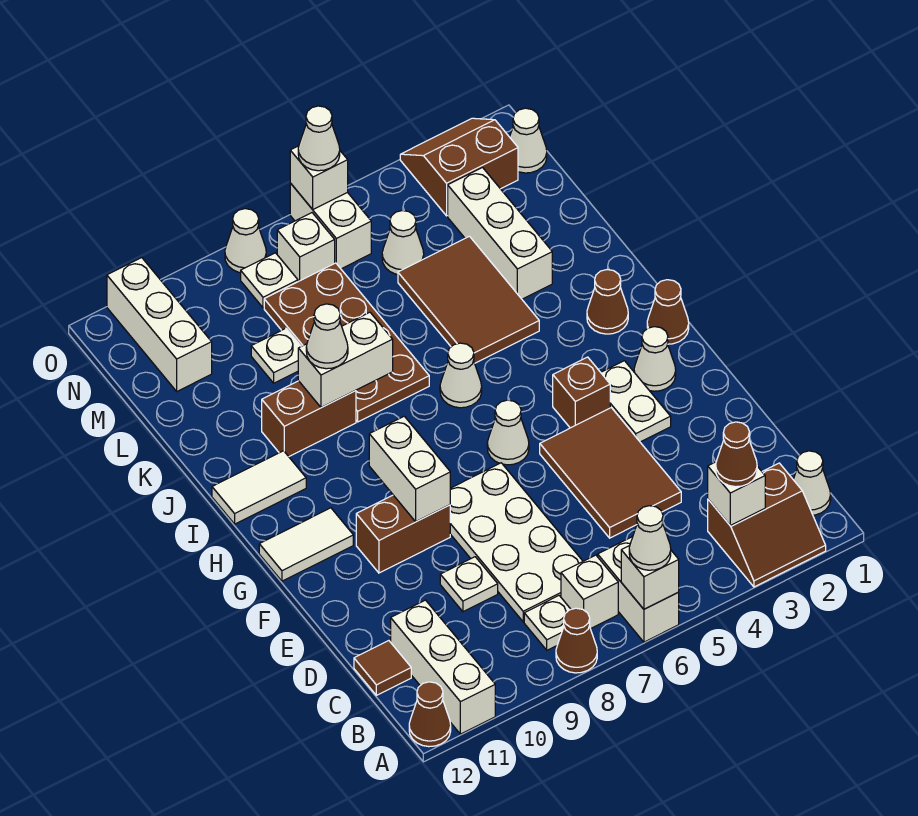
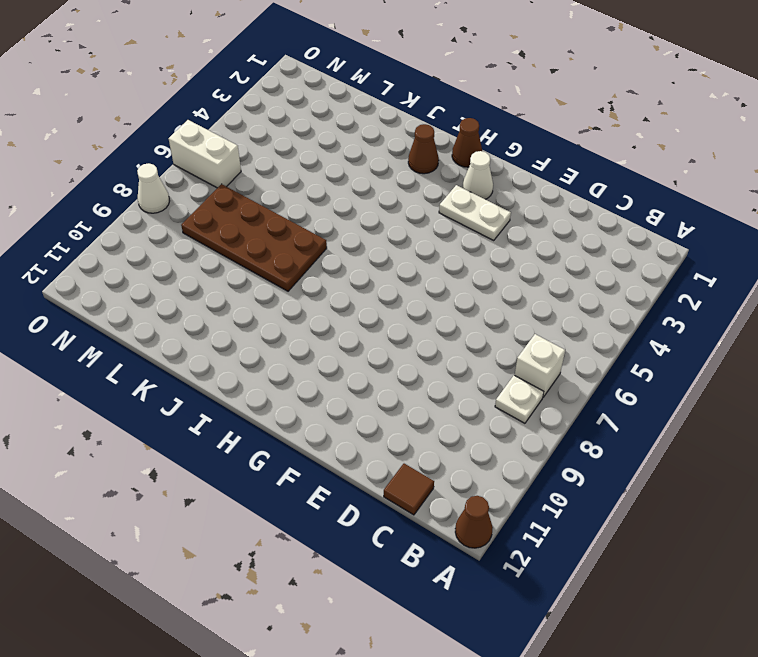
none -> brown 2x2 slope [708,463,826,587]
none -> white 1x2 brick [598,537,679,642]
none -> brown 1x1 cone [556,608,597,673]
none -> white 1x3 brick [391,600,495,734]

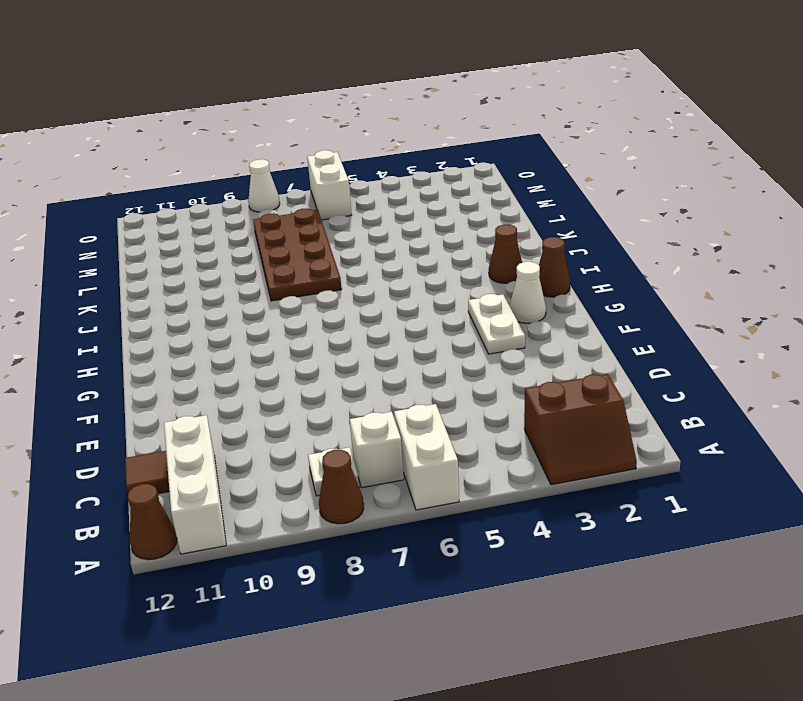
none -> white 1x1 cone [793,451,831,515]
none -> white 2x4 plate [450,463,583,622]
none -> brown 2x3 tile [540,408,681,538]
none -> white 1x1 plate [440,557,498,612]

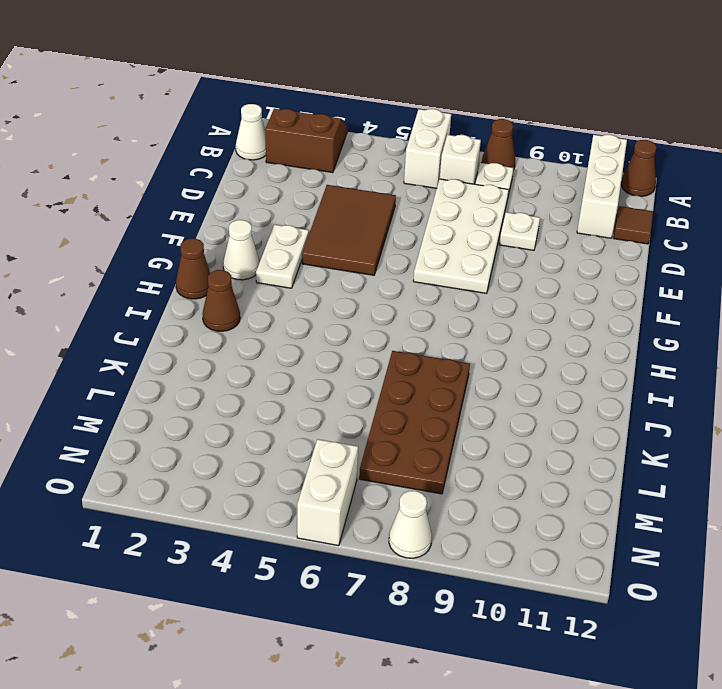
none -> brown 1x2 brick [356,495,450,573]
none -> brown 1x1 brick [553,357,610,428]
none -> white 1x1 cone [487,400,529,465]
none -> white 1x2 tile [259,508,353,581]

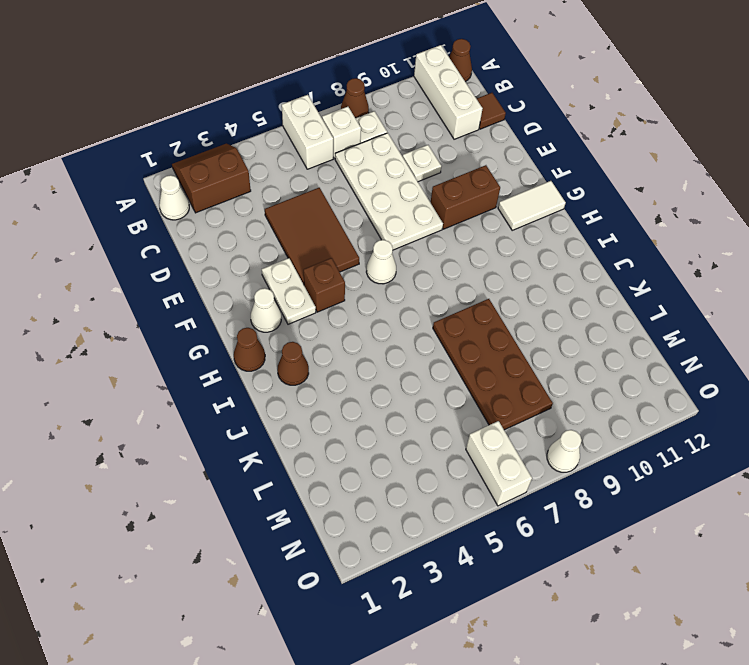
none -> white 1x1 cone [440,343,482,408]
none -> white 1x2 tile [212,451,306,524]
none -> brown 2x3 tile [398,236,539,363]
none -> brown 1x2 brick [262,381,356,456]

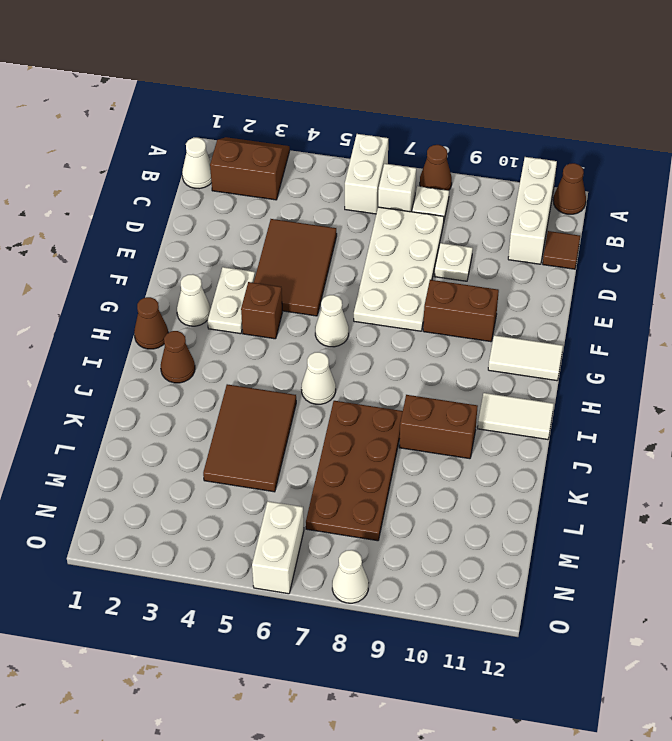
none -> white 1x3 brick [448,168,552,299]
none -> white 1x1 plate [251,328,301,383]
none -> white 1x1 cone [382,211,424,274]
none -> white 1x3 brick [107,258,212,391]

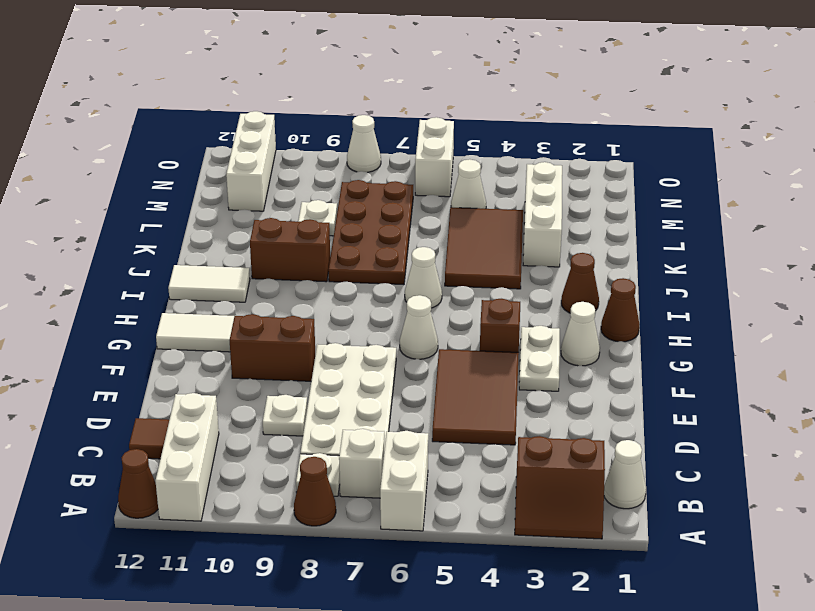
none -> white 1x1 cone [510,108,547,173]
none -> brown 2x2 slope [400,118,518,216]
none -> white 1x1 brick [277,213,335,282]
none -> white 1x1 plate [241,253,298,308]

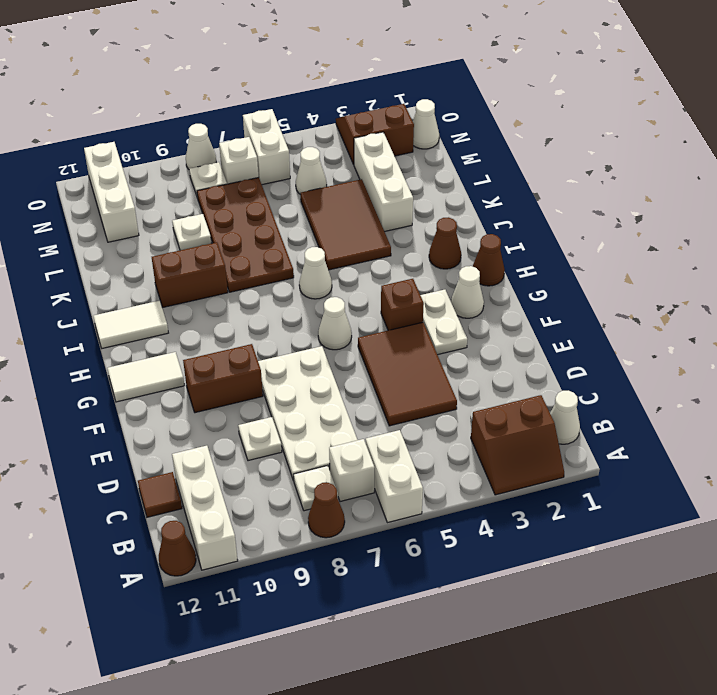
none -> white 1x1 brick [621,546,679,609]
none -> white 1x1 brick [708,462,765,525]
none -> white 1x2 brick [369,416,450,522]
none -> white 1x2 brick [298,312,393,408]

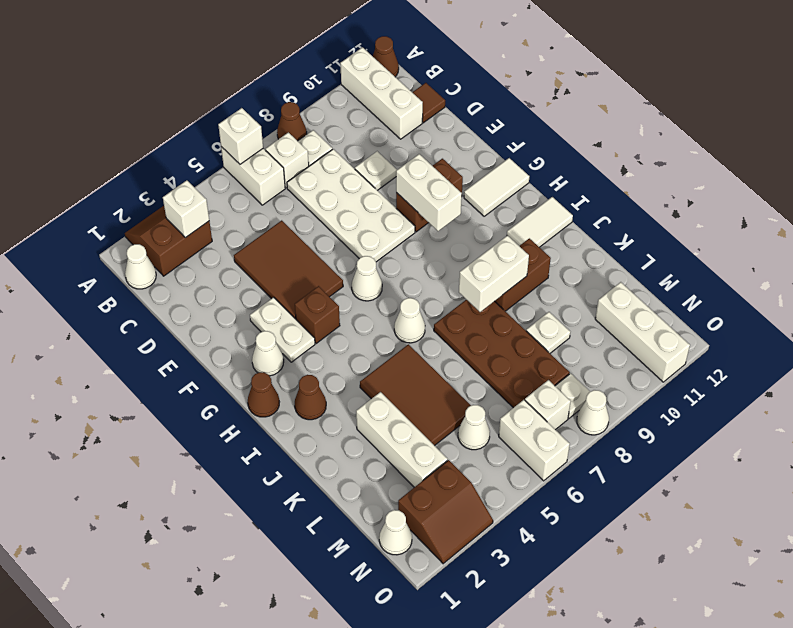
none -> white 1x1 brick [290,146,348,209]
none -> white 1x1 cone [629,506,671,570]
none -> brown 1x1 cone [716,422,757,487]
none -> white 1x1 cone [306,304,348,369]

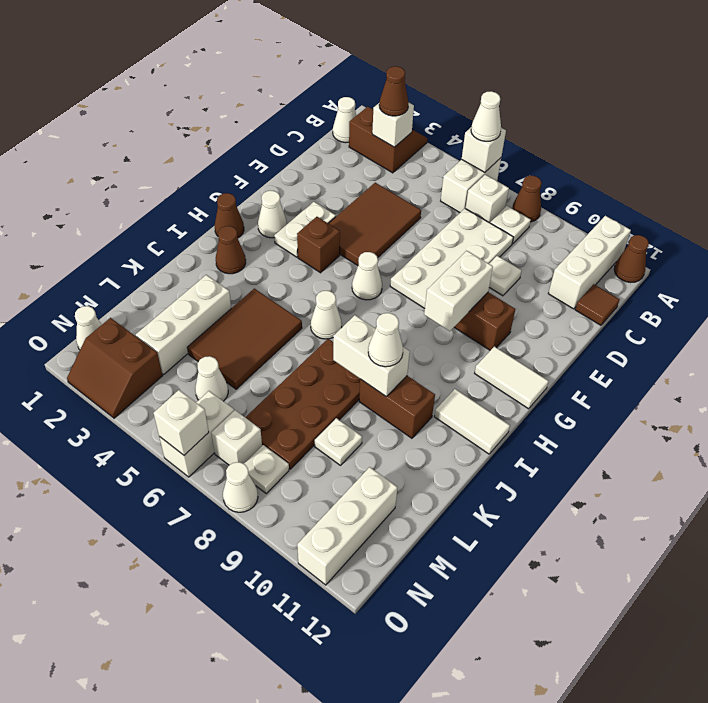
none -> white 1x1 cone [298,106,340,171]

